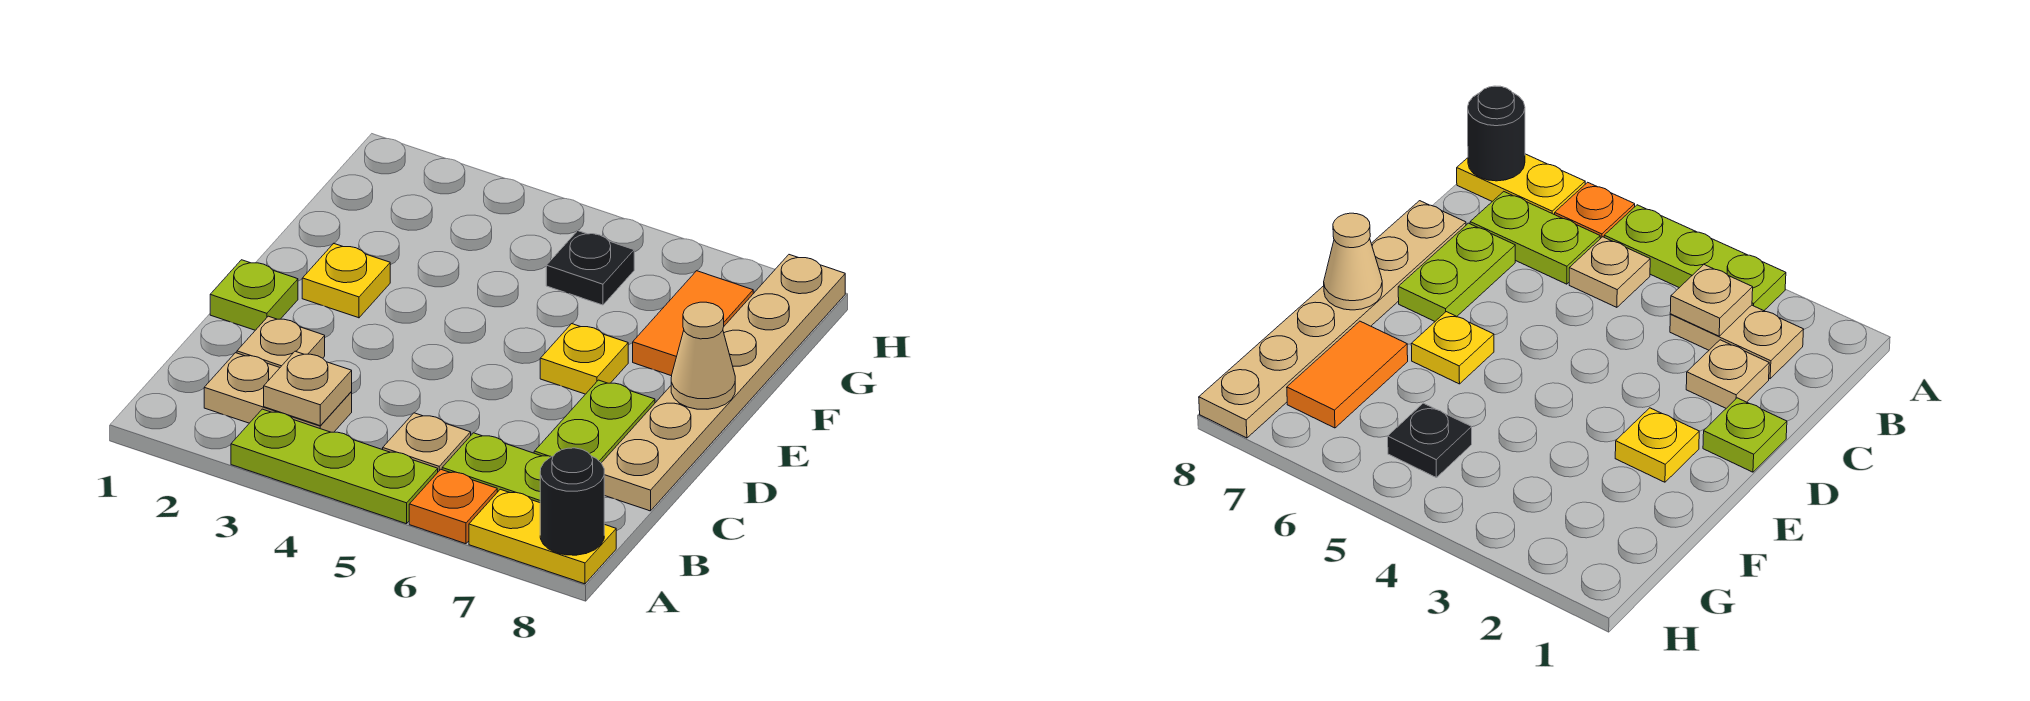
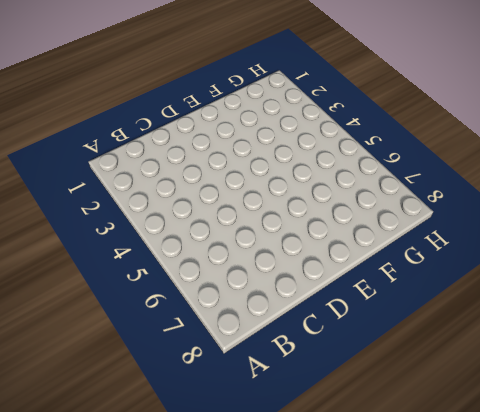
none -> lime 1x3 plate [231,409,438,524]
none -> orange 1x1 plate [409,469,497,544]
none -> yellow 1x2 plate [469,489,616,584]

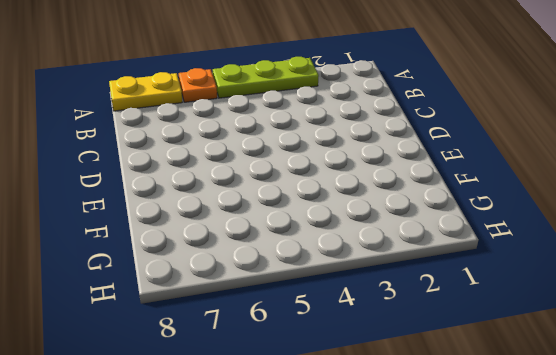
none -> tan 1x2 plate [204,353,352,432]
none -> tan 1x1 plate [383,413,471,472]
none -> lime 1x2 plate [442,433,551,503]

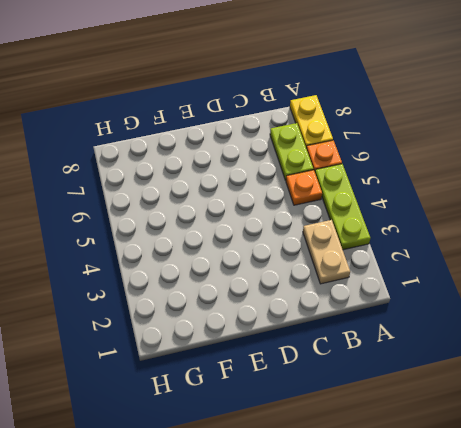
orange 1x1 plate [286,170,322,205] -> tan 1x1 plate [383,413,471,472]
none -> tan 1x1 plate [237,316,325,367]
none -> lime 1x2 plate [534,380,655,463]
none -> tan 1x6 plate [602,255,845,511]

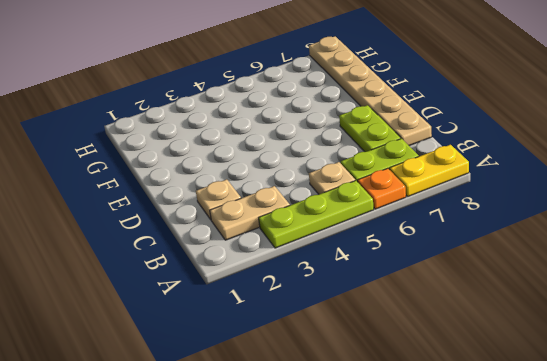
none -> lime 1x1 plate [210,260,298,330]
none -> yellow 1x1 plate [302,243,390,318]
none -> yellow 1x1 plate [540,324,628,394]

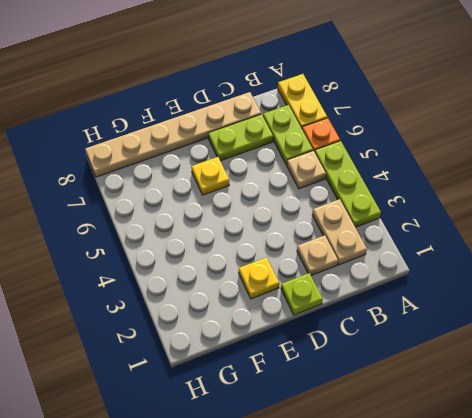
none -> orange 1x2 tile [633,271,753,376]
none -> black 1x1 plate [546,231,634,305]
none -> black 1x1 round brick [540,448,604,555]

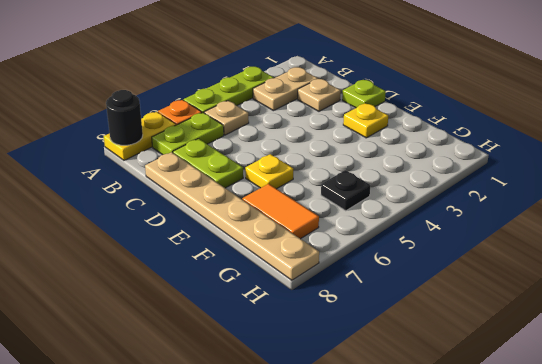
none -> tan 1x1 plate [264,351,352,426]
none -> tan 1x1 cone [671,302,735,409]

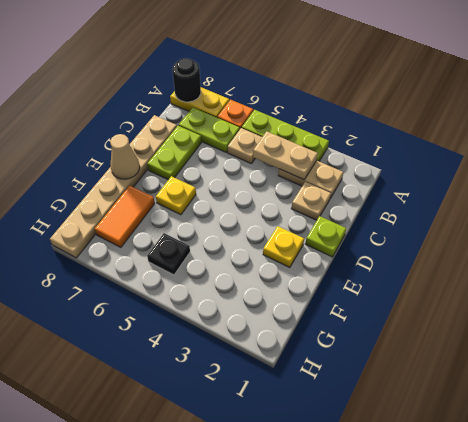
tan 1x2 plate [253,131,318,180] -> tan 1x1 plate [264,351,352,426]

